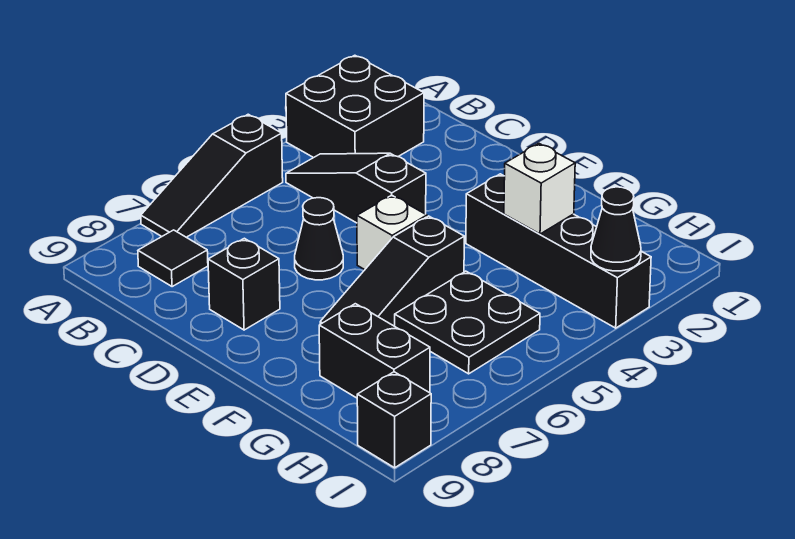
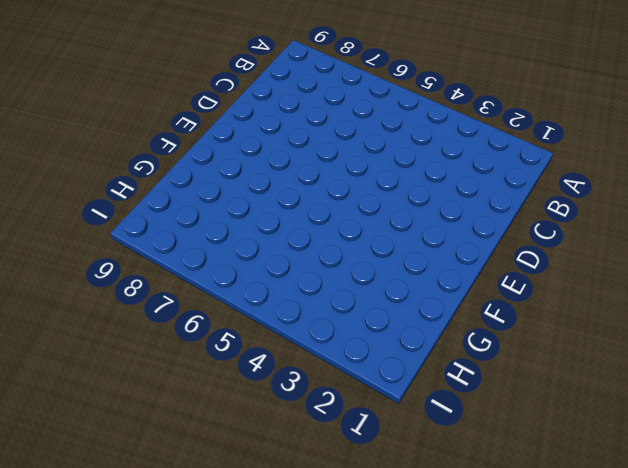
none -> black 2x2 brick [286,55,424,158]
none -> black 1x3 slope [141,114,283,237]
none -> black 1x3 slope [286,153,426,223]

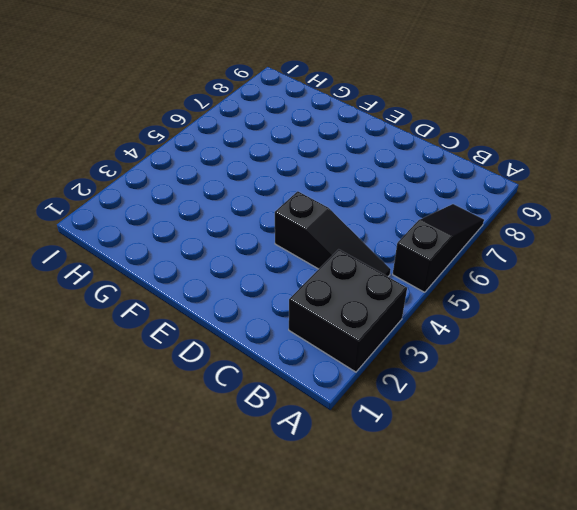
none -> black 1x1 tile [138,230,208,287]
none -> black 1x1 cone [295,198,343,280]
none -> black 1x1 brick [208,238,280,330]

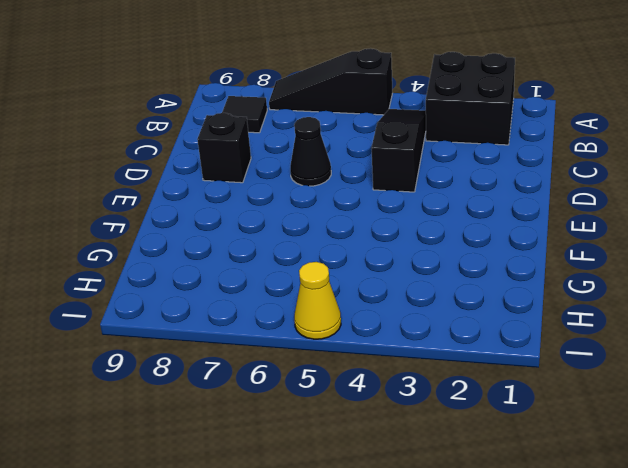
yellow 1x1 cone [294,262,341,339] -> none
none -> white 1x1 brick [357,195,427,270]
none -> black 1x4 brick [466,174,651,328]
none -> black 1x3 slope [320,216,464,326]

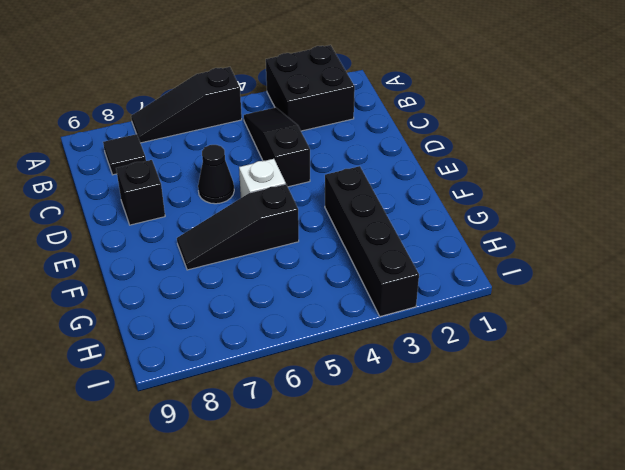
none -> black 2x2 plate [395,271,540,374]
none -> black 1x2 brick [319,304,430,398]
none -> black 1x1 brick [357,372,431,468]

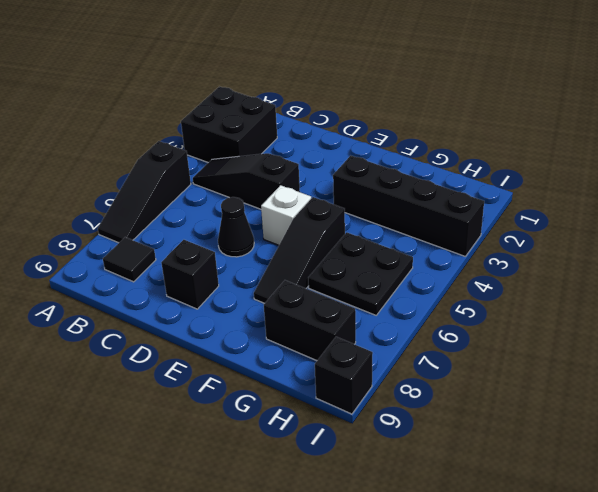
none -> white 1x1 brick [504,143,575,234]
none -> black 1x1 cone [591,187,641,271]

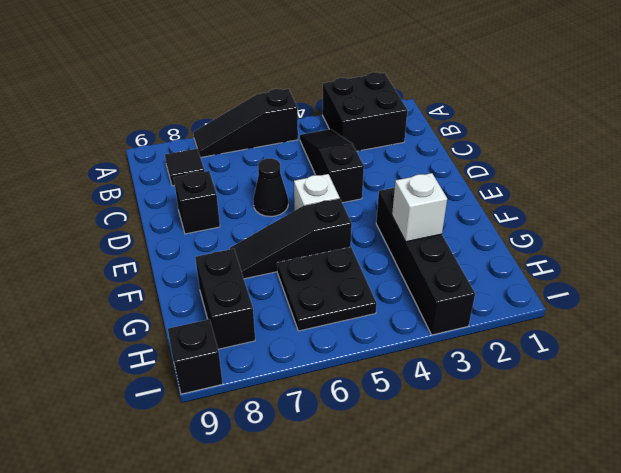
none -> black 1x1 cone [591,187,641,271]

